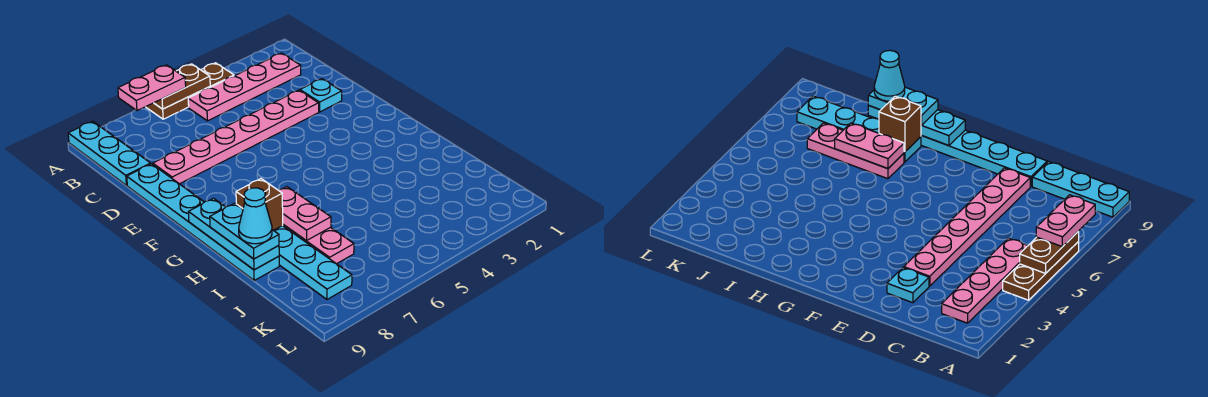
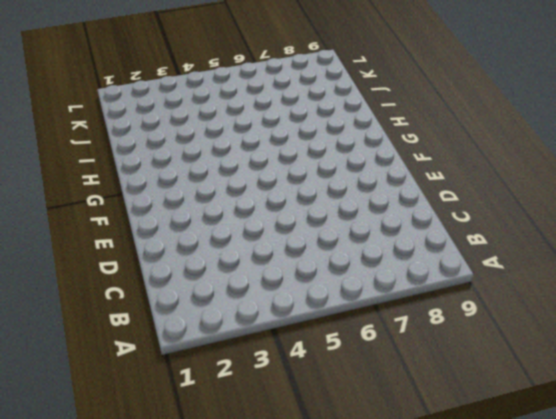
none -> brown 1x3 plate [146,63,234,119]
none -> cyan 1x3 plate [68,121,151,185]
none -> pink 1x4 plate [188,53,301,121]

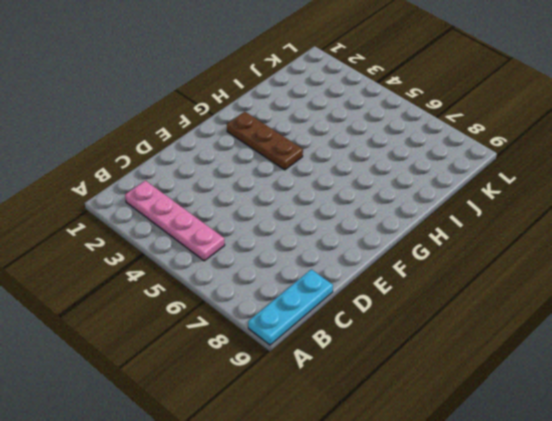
brown 1x3 plate [227,112,303,170] -> brown 1x3 plate moved to [146,63,234,119]
none -> cyan 1x1 plate [300,79,342,112]
none -> pink 1x6 plate [153,90,319,184]
none -> cyan 1x6 plate [127,164,279,280]

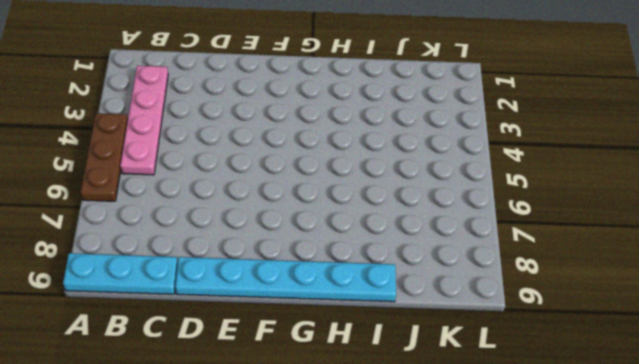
none -> cyan 1x1 plate [300,79,342,112]
none -> pink 1x6 plate [153,90,319,184]
none -> pink 1x3 plate [282,225,354,264]

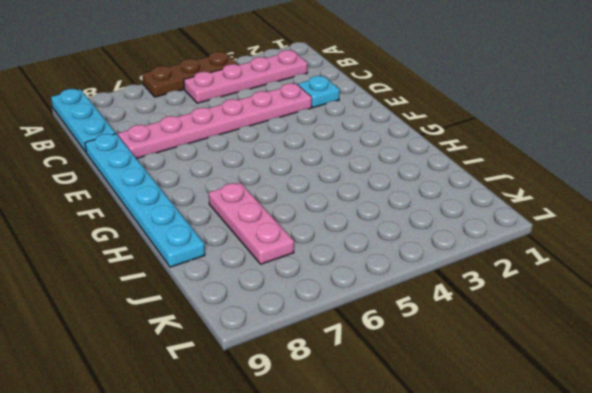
none -> cyan 1x4 plate [274,226,352,299]
none -> brown 1x2 plate [154,64,210,109]
none -> cyan 1x3 plate [188,198,279,270]

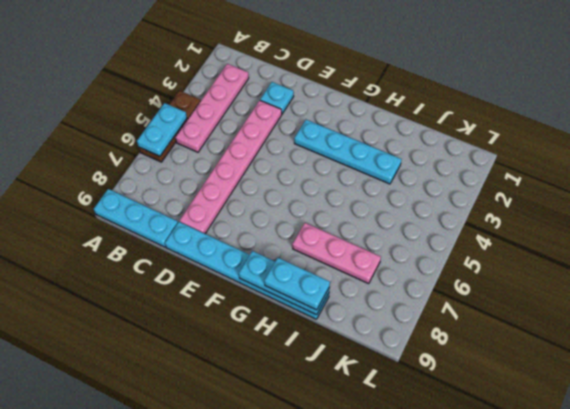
cyan 1x2 plate [137,103,187,156] -> brown 1x2 plate [154,64,210,109]
cyan 1x4 plate [294,120,401,184] -> cyan 1x4 plate moved to [274,226,352,299]
none -> pink 1x2 plate [278,187,331,241]
none -> brown 1x1 brick [236,179,283,230]
none -> pink 1x2 plate [118,65,186,111]

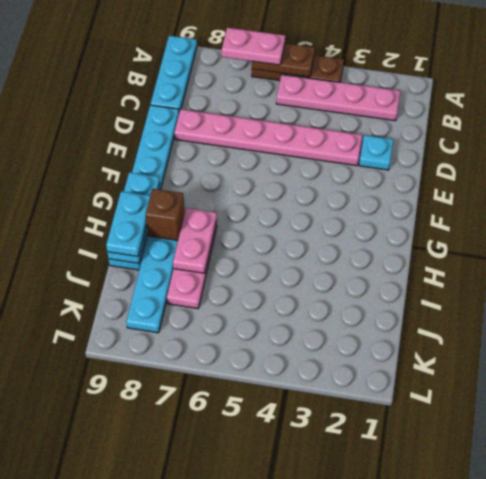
none -> cyan 1x1 cone [239,188,272,244]

